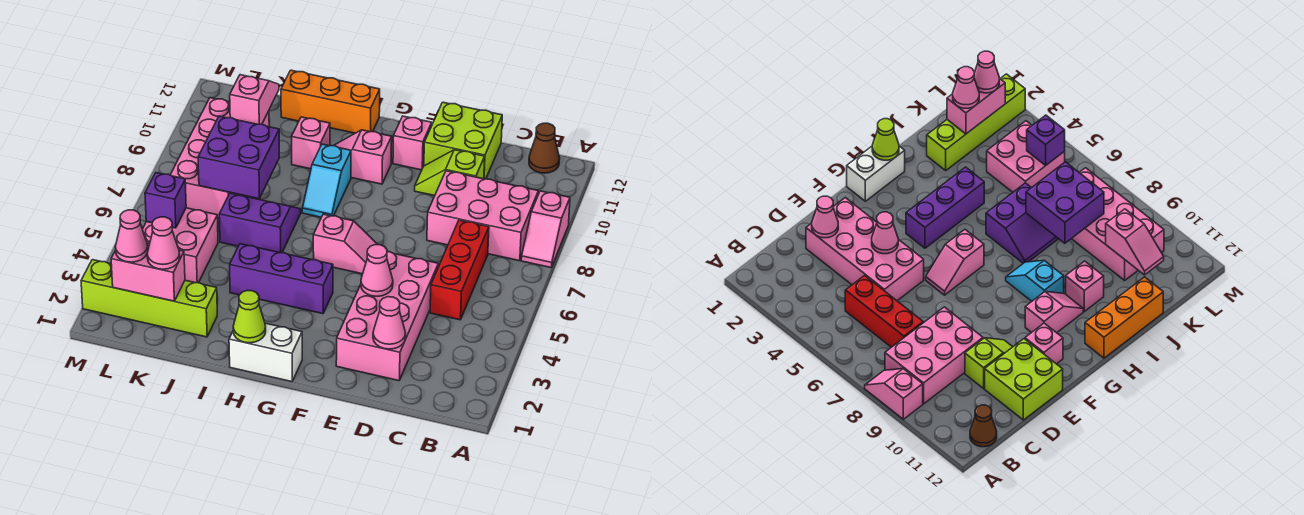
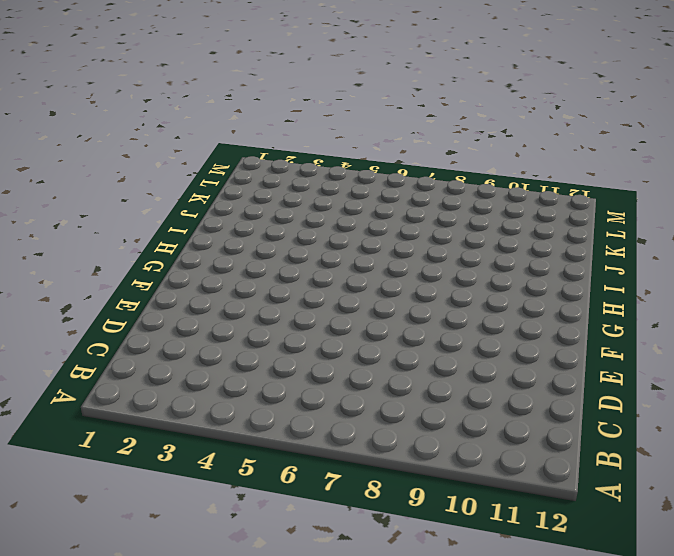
none -> pink 1x2 slope [521,191,570,268]
none -> pink 2x3 brick [427,171,538,261]
none -> brown 1x1 cone [529,123,560,173]

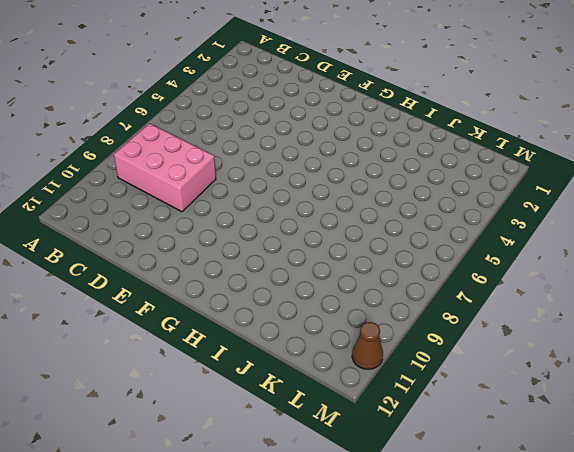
brown 1x1 cone [352,322,383,369] -> brown 1x1 cone moved to [529,123,560,173]
none -> pink 1x2 slope [521,191,570,268]
none -> red 1x3 brick [430,220,489,320]
none -> pink 2x4 brick [336,252,438,381]

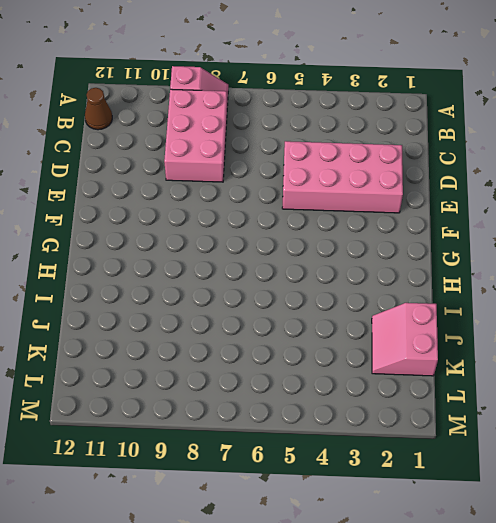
pink 2x2 slope [372,303,438,376] -> lime 1x4 brick [81,260,217,337]
none -> red 1x3 brick [430,220,489,320]
none -> lime 1x2 slope [415,150,485,196]
none -> lime 2x2 brick [424,102,502,179]

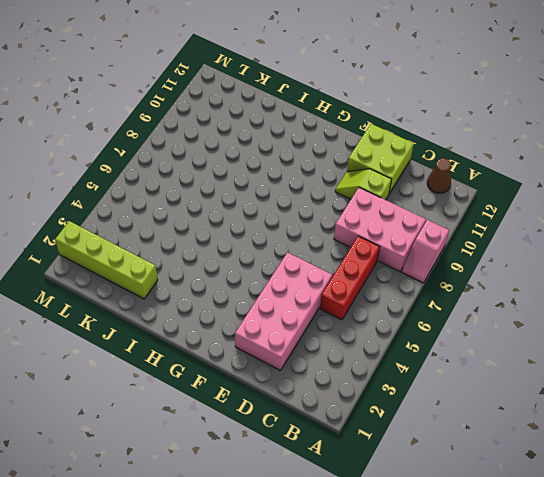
none -> pink 1x2 slope [313,214,378,274]
none -> pink 1x1 brick [393,116,432,170]
none -> white 1x2 brick [229,323,302,382]

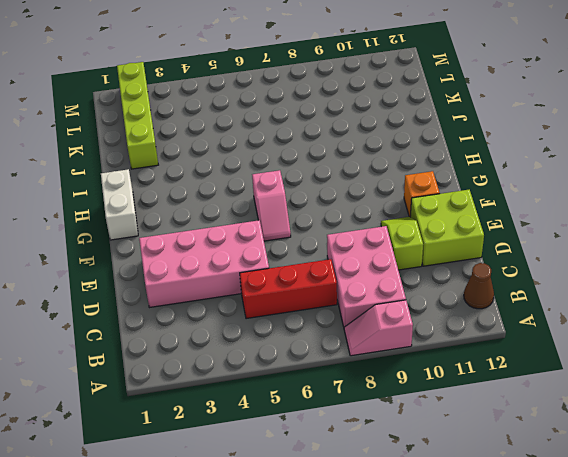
orange 1x1 brick [404,171,440,217] -> pink 1x1 brick [393,116,432,170]
none -> purple 1x3 brick [230,244,333,314]
none -> pink 1x2 slope [334,130,392,184]
none -> cyan 1x2 slope [302,144,351,217]

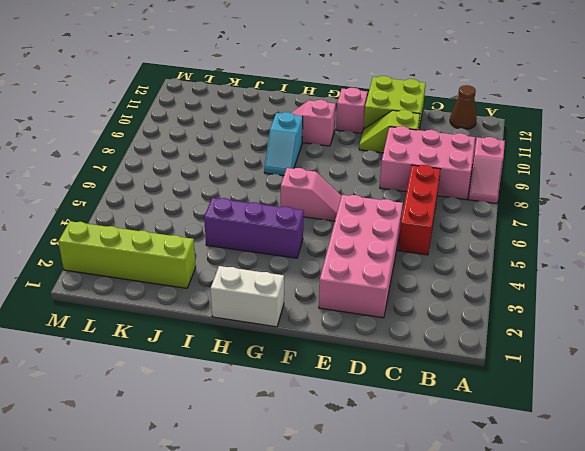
none -> orange 1x3 brick [281,70,380,133]
none -> purple 2x2 slope [219,193,301,253]
none -> pink 1x1 brick [292,117,330,169]

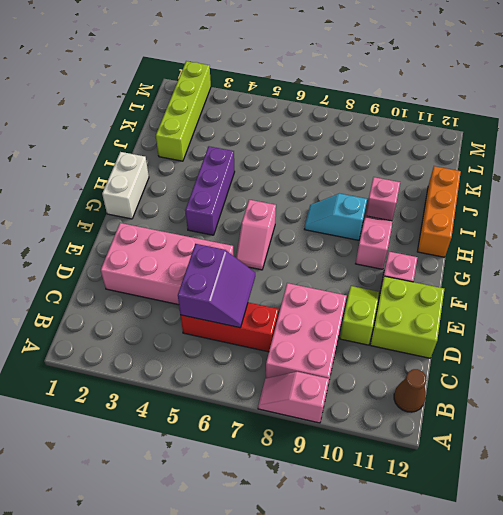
purple 2x2 slope [178,244,255,328] -> purple 2x2 slope moved to [219,193,301,253]
none -> pink 2x2 brick [142,208,218,283]
none -> pink 2x4 brick [170,98,269,219]
none -> pink 1x1 cone [373,297,406,349]

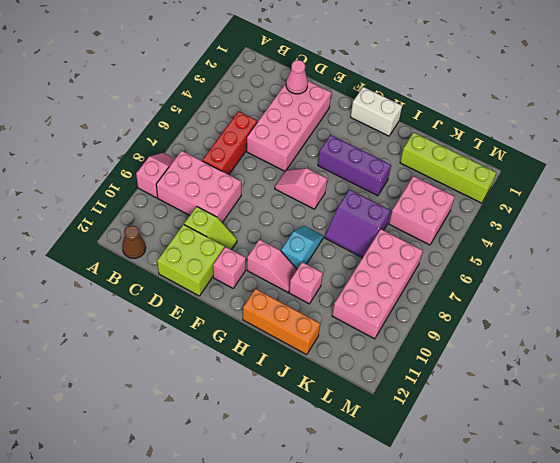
none -> pink 1x1 cone [361,245,393,296]
none -> lime 1x1 cone [233,291,266,343]
none -> purple 2x2 brick [198,116,279,199]

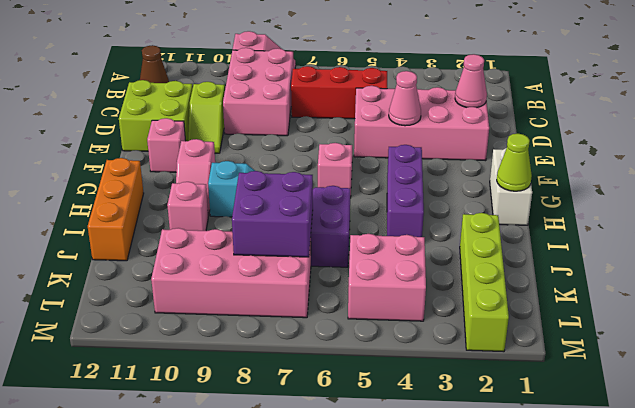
none -> pink 1x2 brick [111,243,185,301]
none -> pink 1x2 slope [230,75,279,124]
none -> purple 1x1 brick [145,173,186,228]

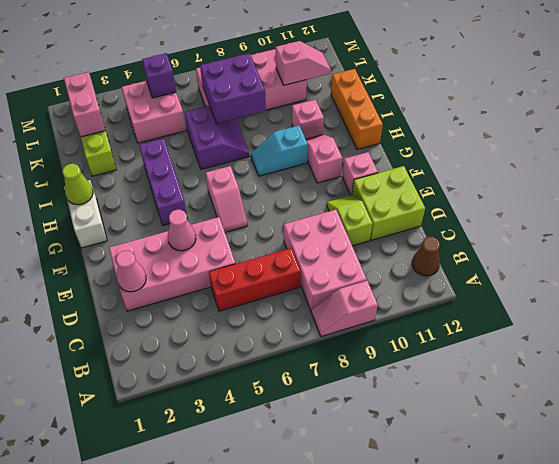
none -> pink 1x1 cone [147,217,180,269]
none -> pink 1x1 cone [115,210,148,262]

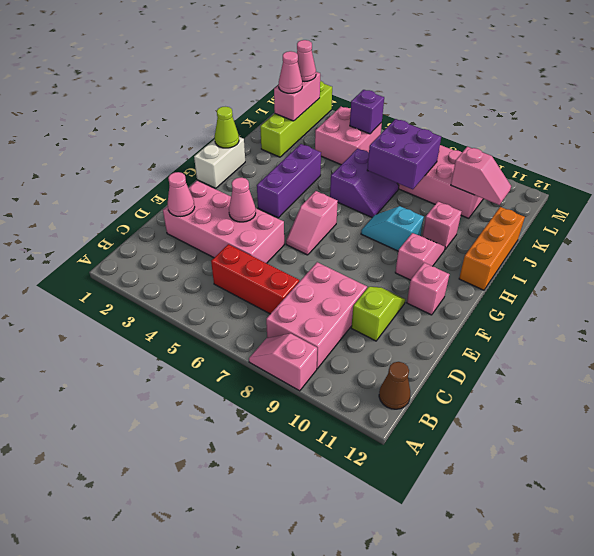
none -> lime 2x2 brick [424,102,502,179]

